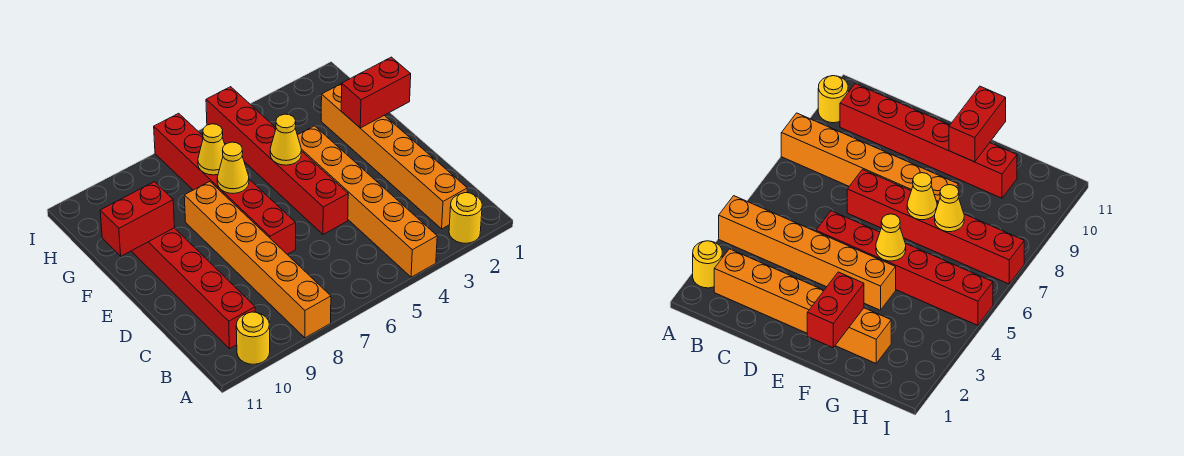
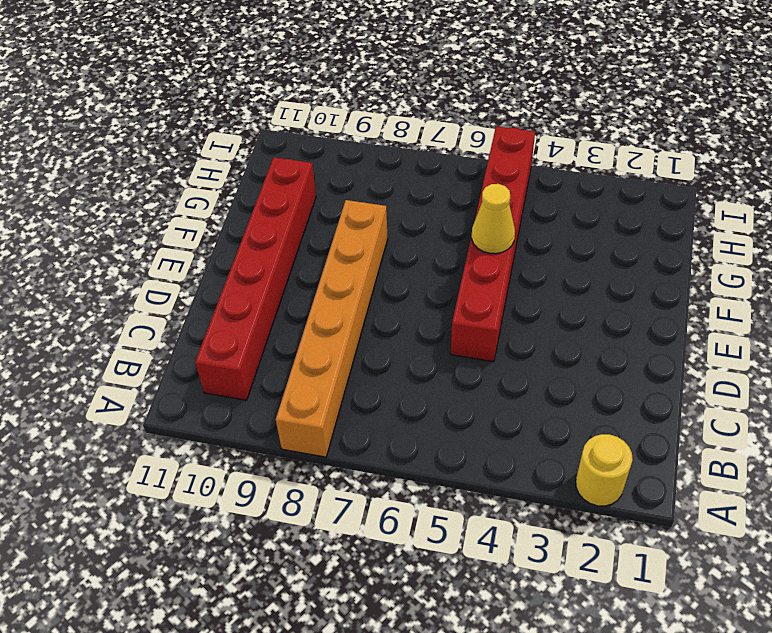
none -> orange 1x6 brick [298,126,437,277]
none -> yellow 1x1 round brick [236,312,270,364]
none -> orange 1x6 brick [321,84,467,229]

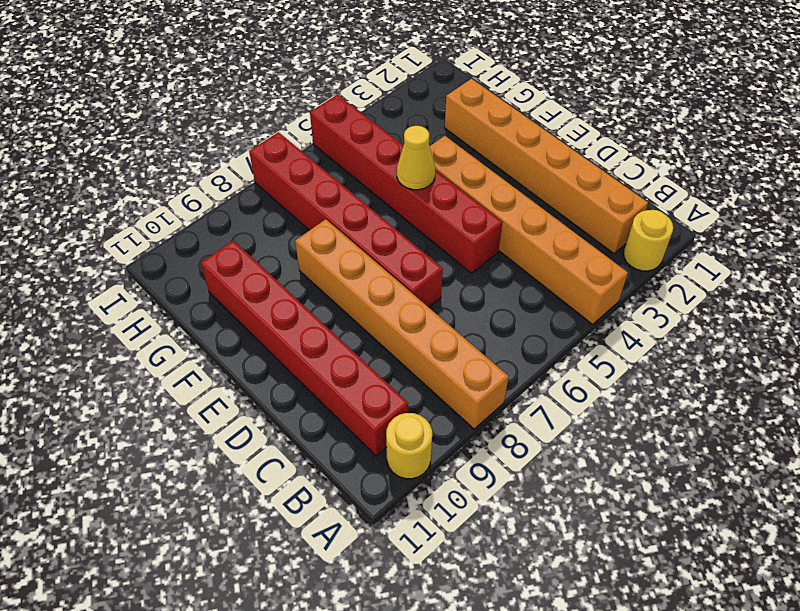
none -> red 1x2 brick [341,57,411,128]
none -> yellow 1x1 cone [217,142,249,194]
none -> red 1x2 brick [100,182,175,256]

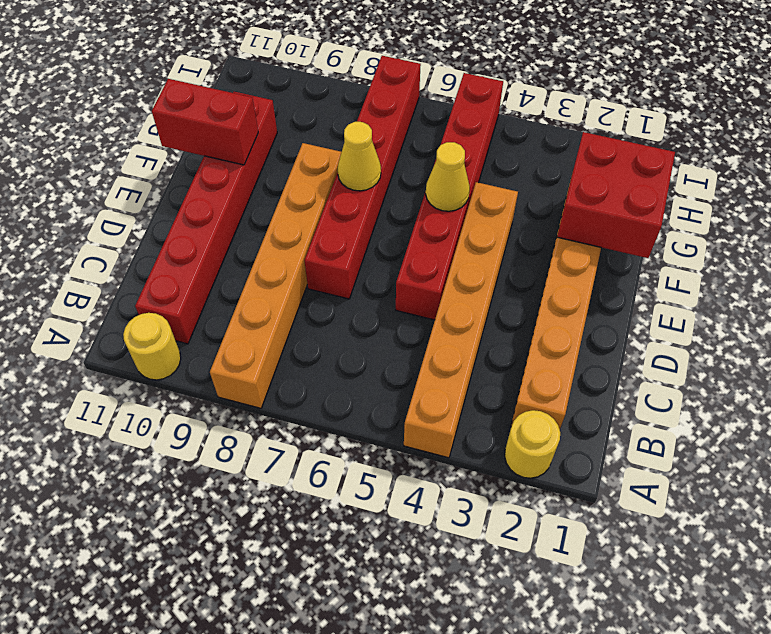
red 2x2 brick [557,132,675,258] -> red 1x2 brick [341,57,411,128]
none -> yellow 1x1 cone [198,124,225,175]

